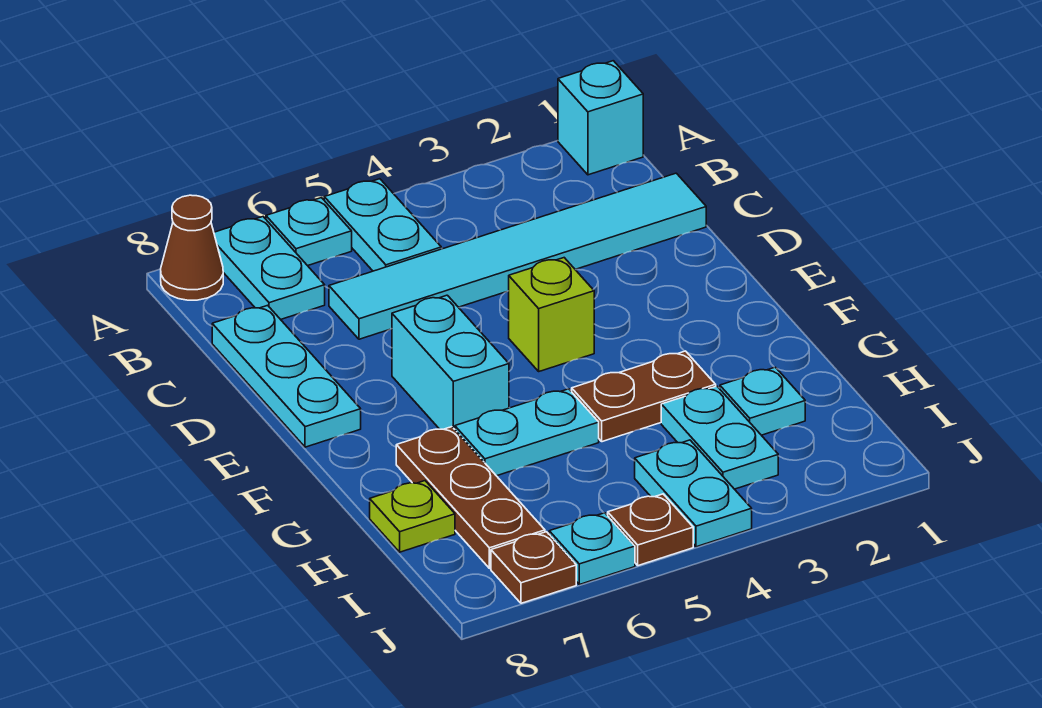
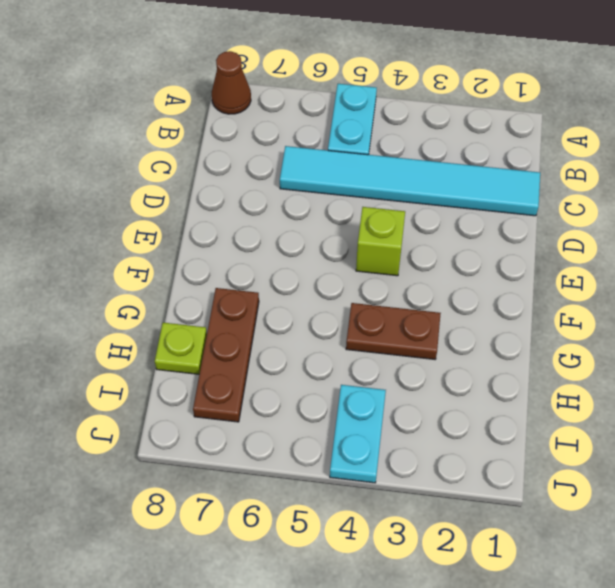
none -> cyan 1x1 brick [558,61,643,175]
none -> cyan 1x1 plate [266,198,352,266]
none -> cyan 1x2 plate [214,217,325,320]

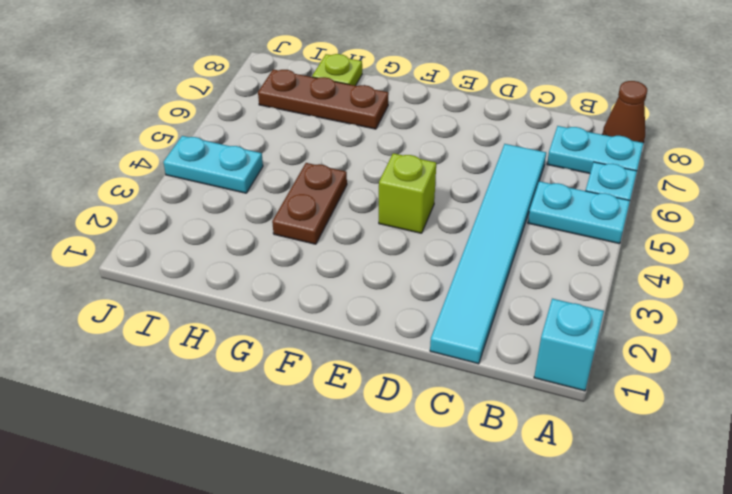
none -> cyan 1x3 plate [212,305,361,447]
none -> cyan 1x2 brick [392,295,509,429]
none -> cyan 1x2 plate [455,389,599,476]

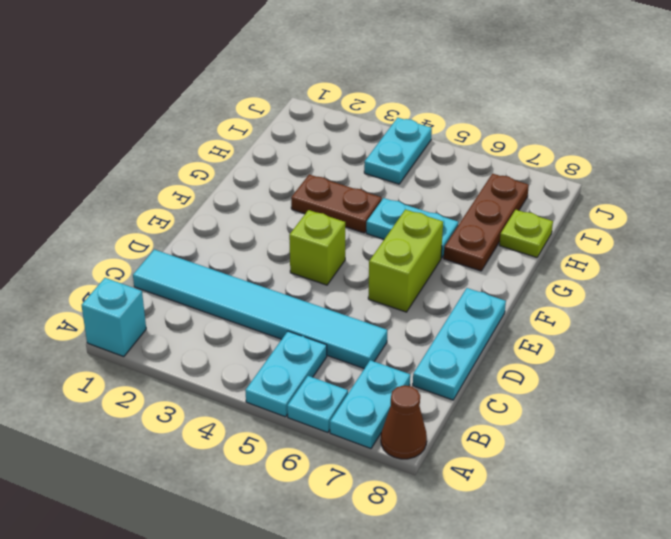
lime 1x2 brick [368,209,443,312] -> cyan 1x2 brick [392,295,509,429]
none -> cyan 1x1 plate [720,367,805,435]
none -> cyan 1x2 plate [661,386,778,489]
none -> brown 1x1 plate [608,494,693,566]

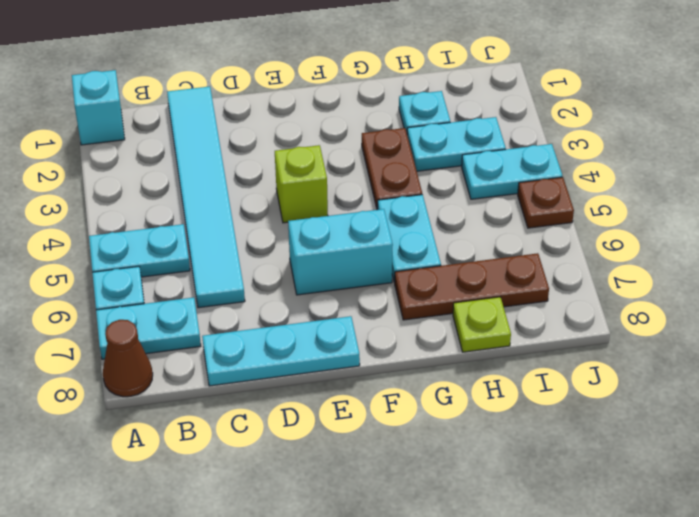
none -> cyan 1x1 plate [549,513,635,584]
none -> brown 1x1 plate [491,532,576,603]

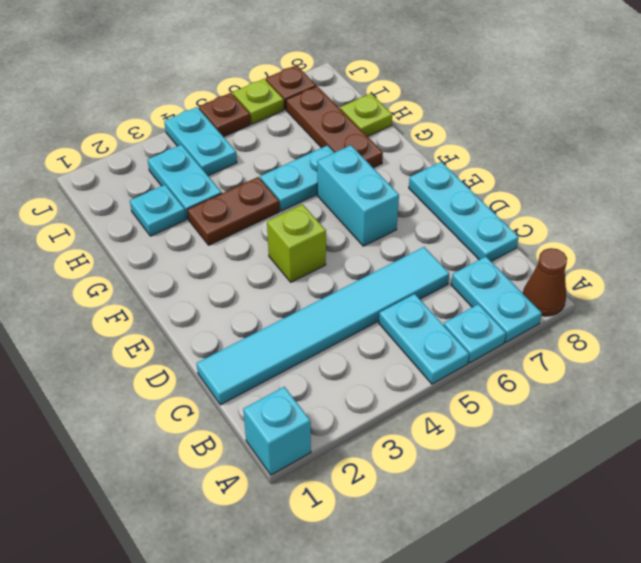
lime 1x1 plate [233,79,284,124] -> cyan 1x1 plate [549,513,635,584]

